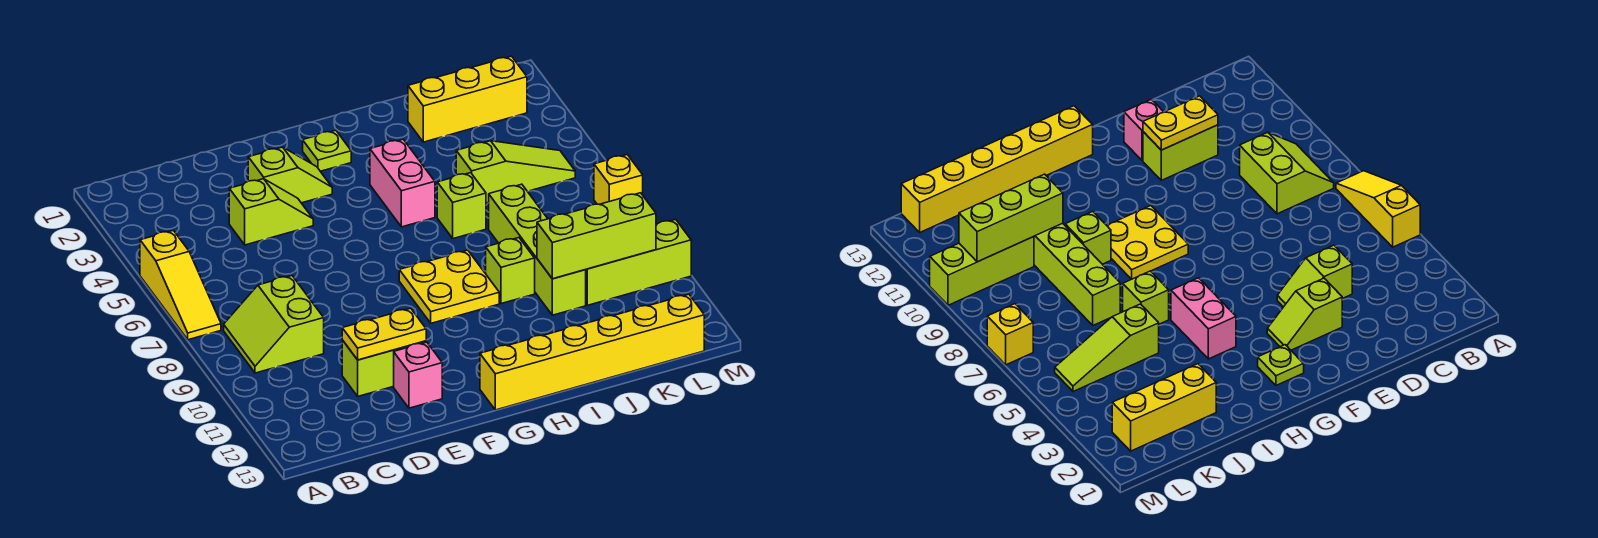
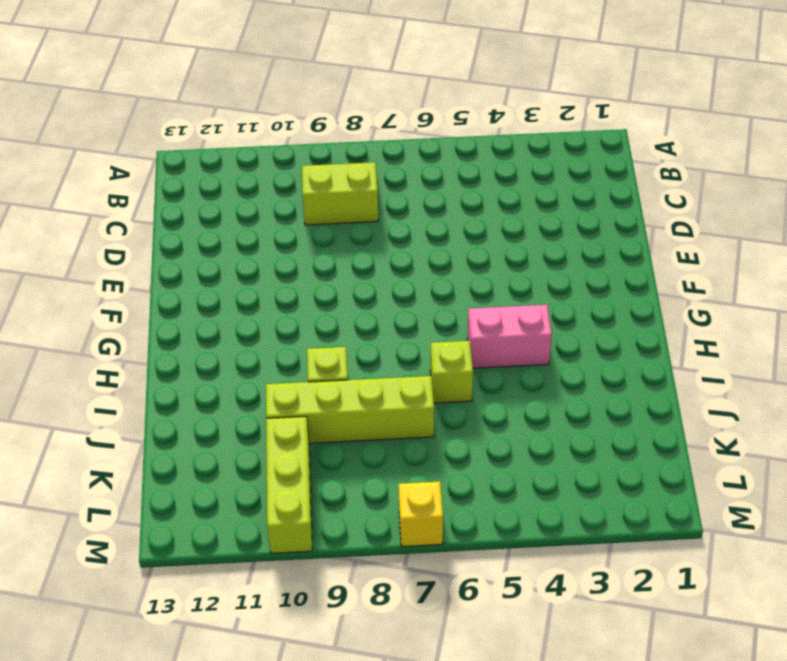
none -> yellow 1x3 slope [140,230,221,340]
none -> lime 1x2 slope [229,179,313,245]
none -> lime 1x2 brick [342,340,426,396]

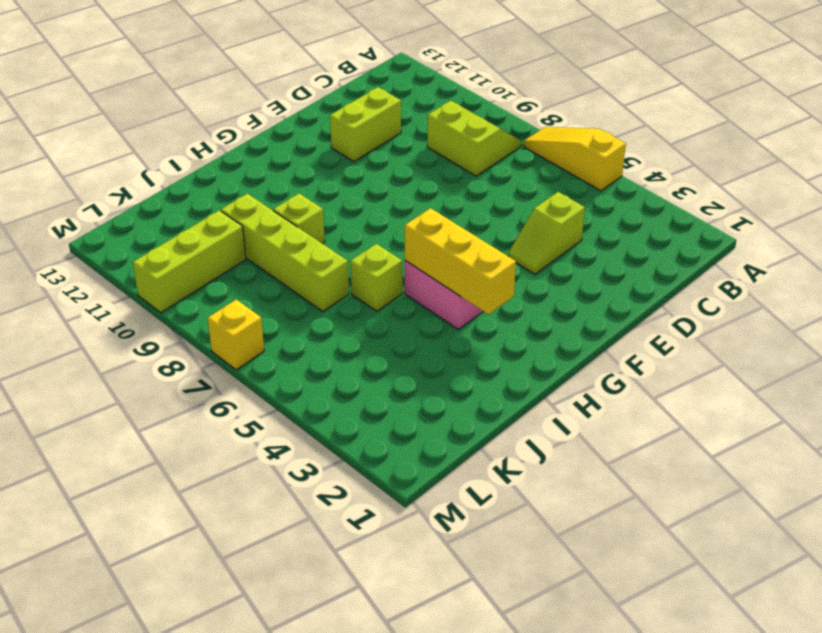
yellow 1x3 brick [405,208,516,314] -> yellow 1x3 brick turned to [408,56,527,142]
none -> lime 1x2 slope [248,147,332,203]
none -> pink 1x1 brick [394,342,442,408]
none -> lime 1x1 plate [303,130,351,171]

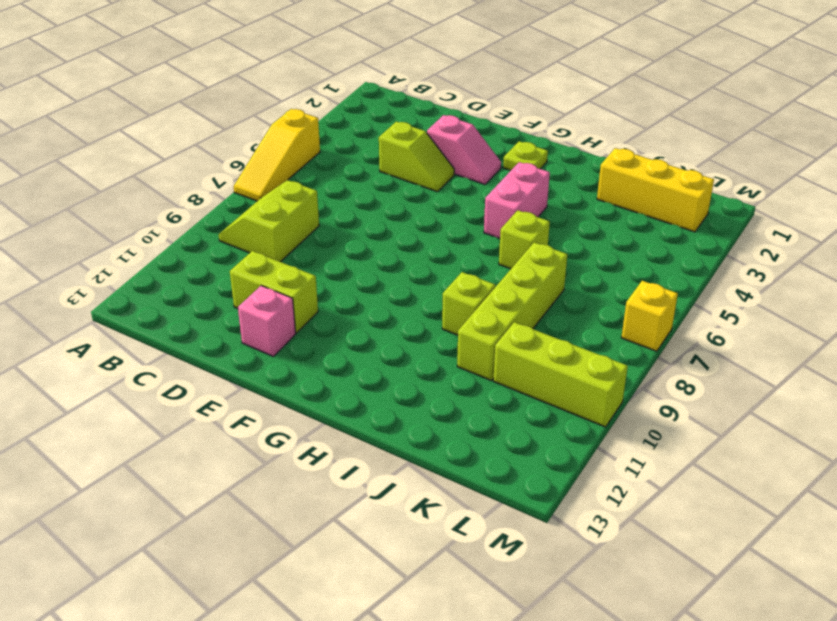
pink 1x2 slope [427,115,501,184] -> lime 1x2 slope [248,147,332,203]
none -> yellow 2x2 plate [399,250,499,323]
none -> yellow 1x6 brick [480,294,704,410]
none -> lime 1x3 slope [456,141,575,203]

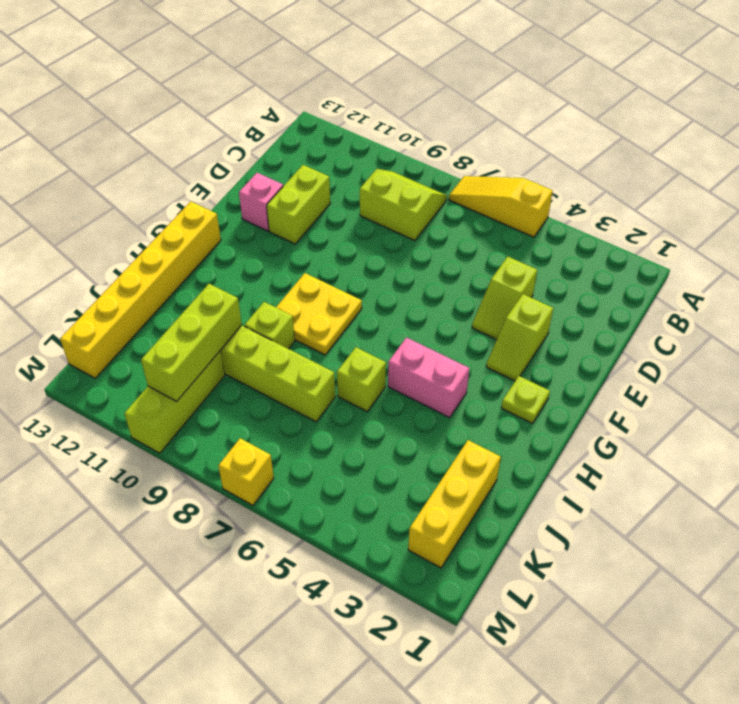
none -> lime 1x3 slope [456,141,575,203]
none -> yellow 1x2 plate [342,308,426,360]

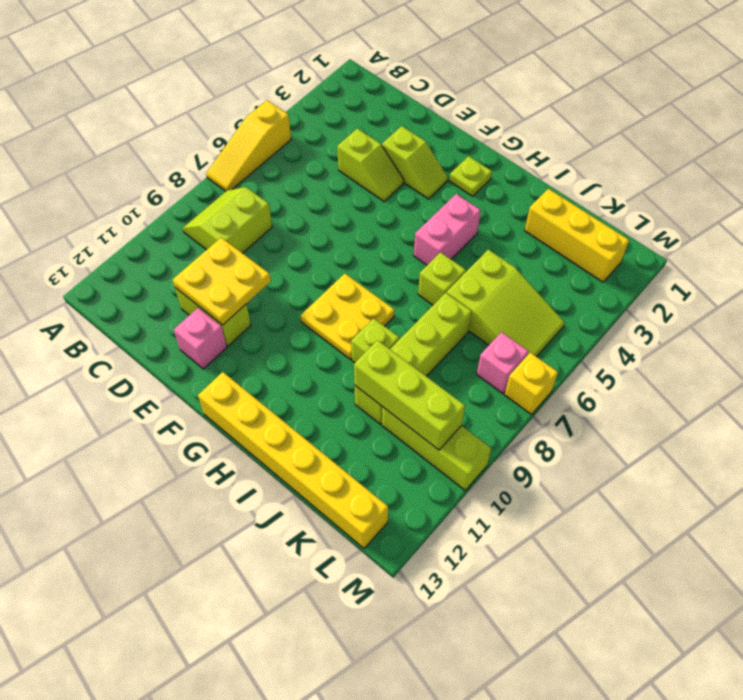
yellow 2x2 plate [172,237,271,325] -> yellow 1x2 plate [342,308,426,360]
lime 2x3 slope [447,249,565,357] -> lime 1x3 slope [456,141,575,203]
pink 1x1 brick [477,332,529,394] -> none

